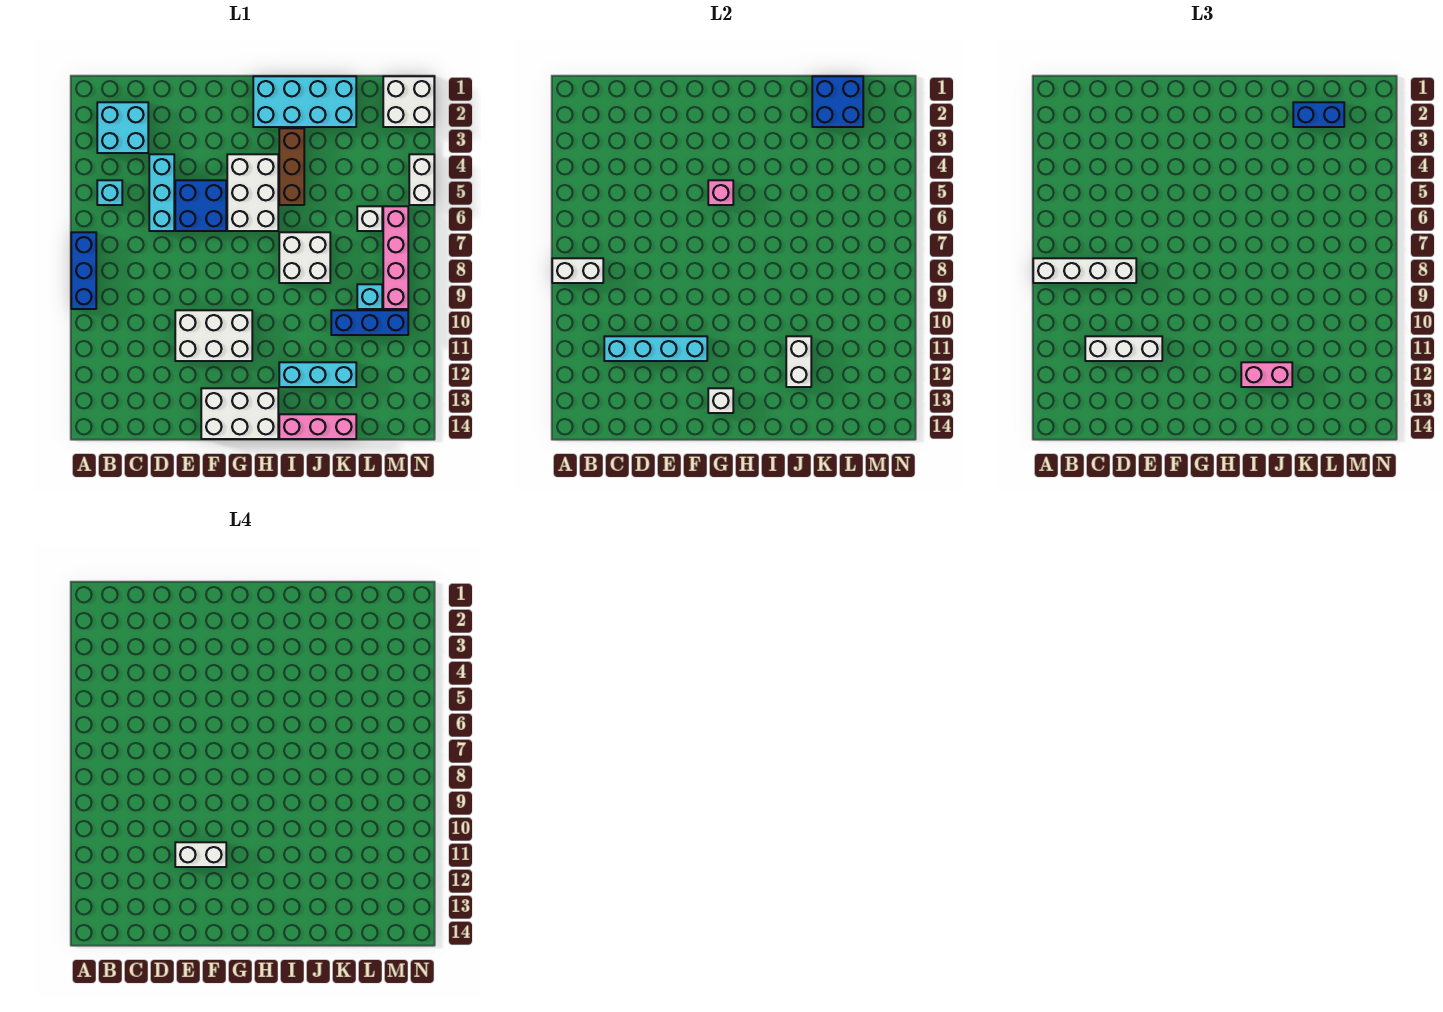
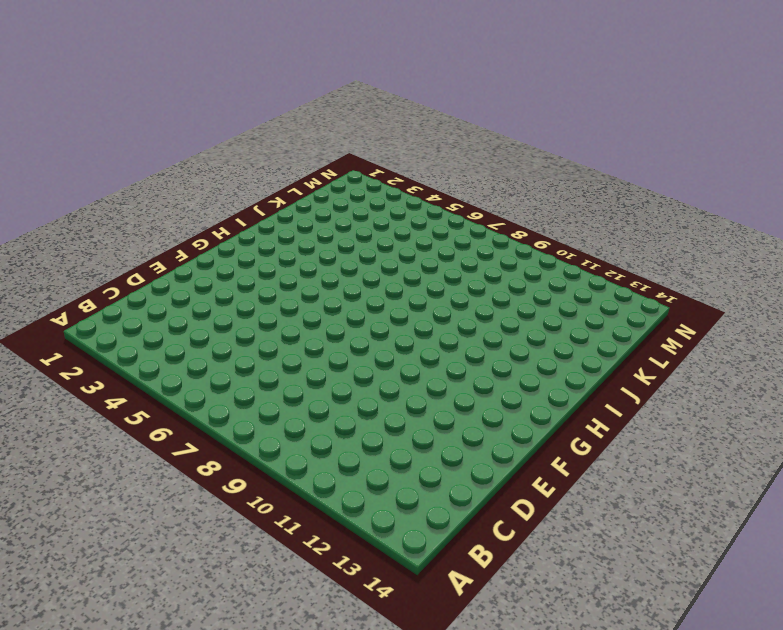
none -> blue 1x3 brick [71,232,96,309]
none -> cyan 2x2 brick [97,102,148,153]
none -> cyan 1x1 brick [97,180,122,205]
none -> cyan 1x3 brick [149,154,174,231]

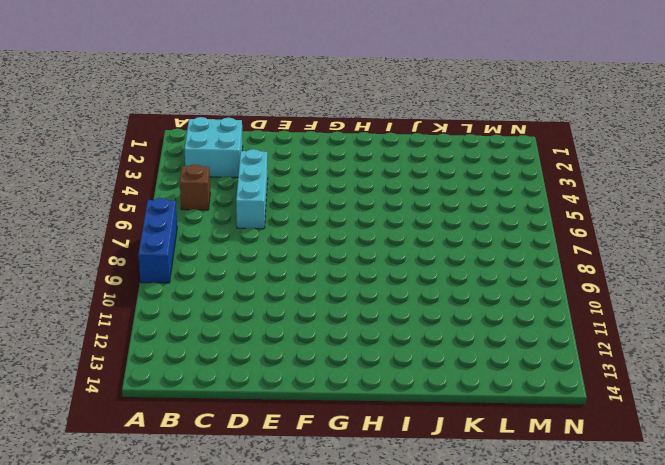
brown 1x1 brick [180,165,210,210] -> cyan 1x1 brick [97,180,122,205]
none -> blue 2x2 brick [175,180,226,231]
none -> white 2x3 brick [175,310,252,361]
none -> white 2x3 brick [201,388,278,439]
none -> white 2x3 brick [227,154,278,231]

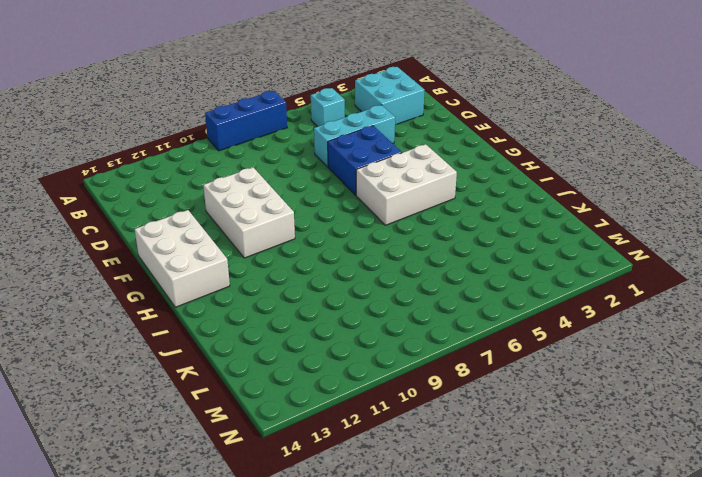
none -> cyan 2x4 brick [253,76,356,127]
none -> brown 1x3 brick [279,128,304,205]
none -> white 2x2 brick [279,232,330,283]
none -> cyan 1x3 brick [279,362,356,387]

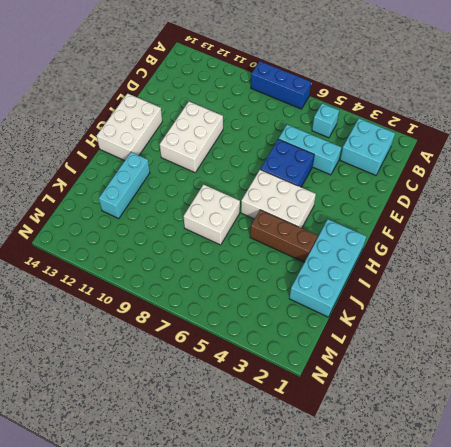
none -> pink 1x3 brick [279,414,356,439]
none -> blue 1x3 brick [331,310,408,335]
none -> white 1x1 brick [357,206,382,231]
none -> cyan 1x1 brick [357,284,382,309]

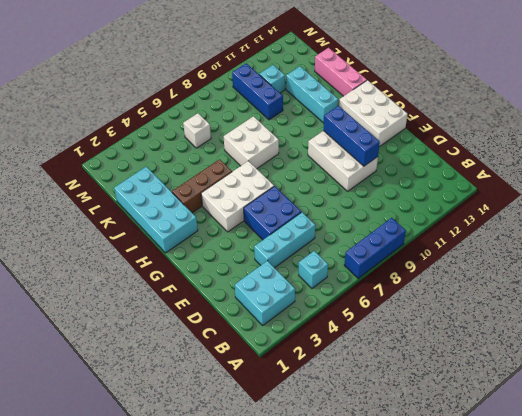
blue 1x3 brick [323,106,380,166] -> cyan 1x4 brick [604,336,707,361]
cyan 1x1 brick [259,65,285,93] -> cyan 1x1 brick moved to [357,284,382,309]
none -> white 2x2 brick [383,76,434,127]
none -> pink 1x4 brick [383,206,408,309]
none -> white 1x2 brick [409,154,434,205]
none -> white 1x2 brick [552,258,603,283]

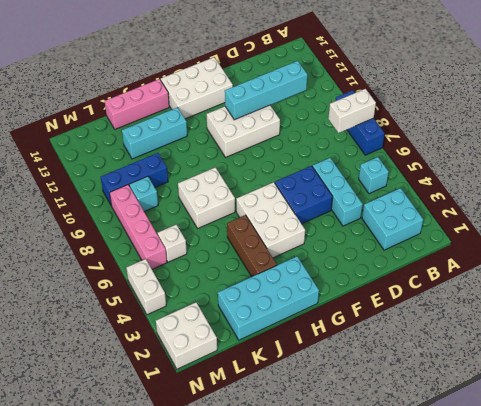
none -> pink 1x1 brick [708,180,733,205]
none -> white 1x1 brick [708,388,733,413]
none -> white 1x2 brick [786,336,811,387]
none -> blue 2x2 brick [812,76,863,127]

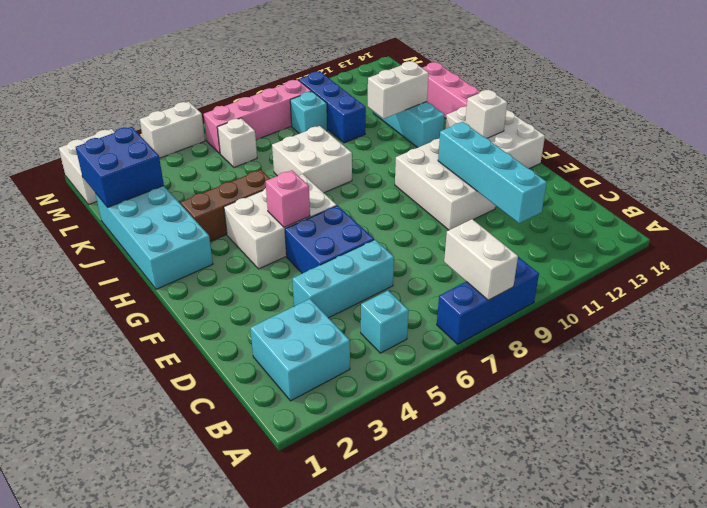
none -> white 1x4 brick [1033,258,1136,283]
none -> white 1x3 brick [1085,336,1162,361]
none -> pink 1x2 brick [1241,362,1292,387]
none -> blue 1x2 brick [1293,102,1344,127]

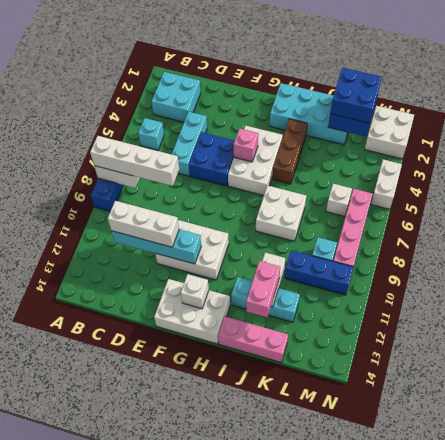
pink 1x2 brick [246,261,280,317] -> pink 1x2 brick turned to [1241,362,1292,387]
blue 2x2 brick [330,68,382,123] -> blue 1x2 brick [1293,102,1344,127]
none -> white 1x2 brick [175,842,226,867]

